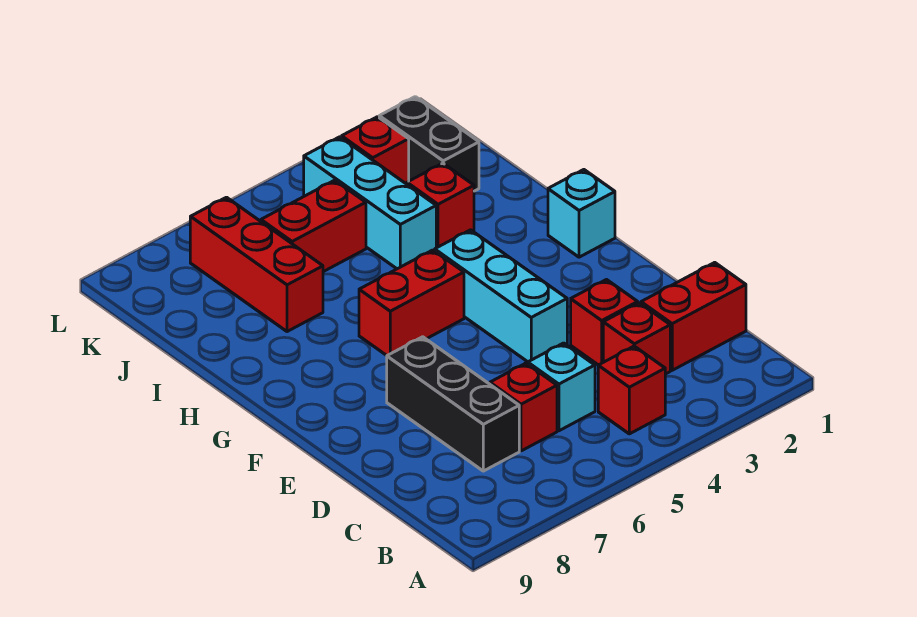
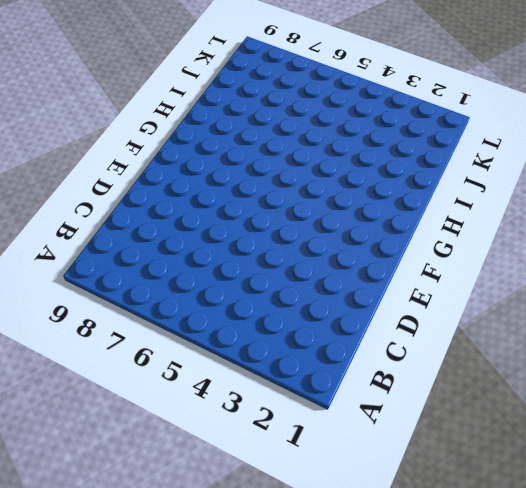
none -> red 1x1 brick [598,346,665,434]
none -> red 1x2 brick [641,262,746,370]
none -> red 1x1 brick [603,303,670,374]

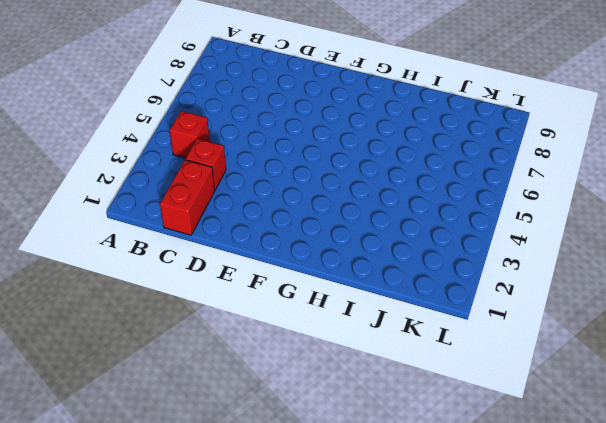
none -> cyan 1x1 brick [528,343,595,431]
none -> red 1x1 brick [490,363,557,451]
none -> black 1x3 brick [387,337,519,471]

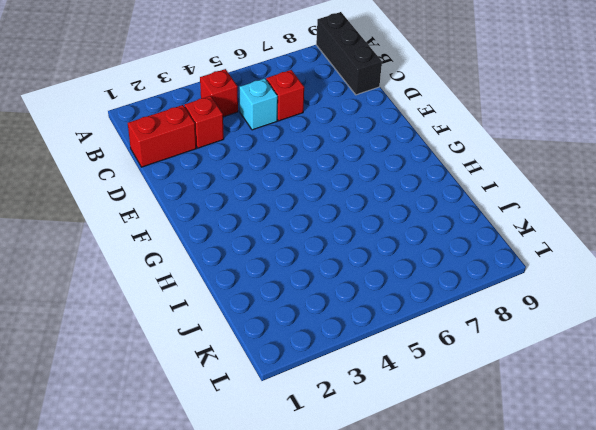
black 1x3 brick [316,12,382,95] -> black 1x3 brick moved to [387,337,519,471]
none -> red 1x1 brick [571,280,638,365]
none -> cyan 1x3 brick [435,230,567,362]
none -> cyan 1x1 brick [548,170,615,257]

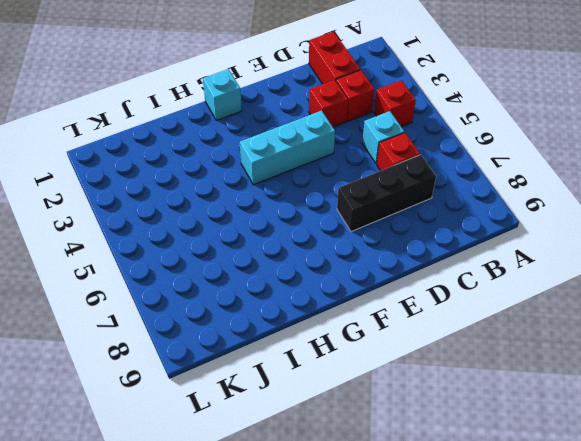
none -> red 1x2 brick [359,250,464,355]
none -> red 1x1 brick [407,163,474,248]
none -> cyan 1x3 brick [304,137,436,269]

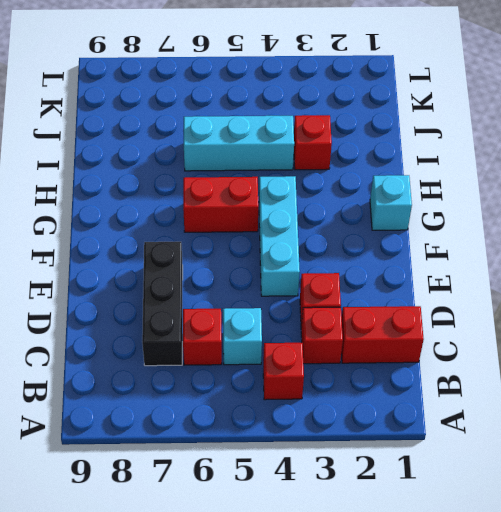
cyan 1x3 brick [184,116,294,171] -> cyan 1x3 brick turned to [304,137,436,269]
none -> red 1x3 brick [190,197,323,332]
none -> black 1x2 brick [379,97,479,191]
none -> red 1x2 brick [261,180,366,272]

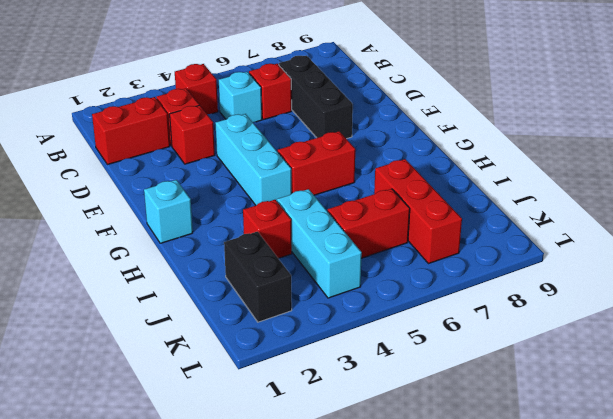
none -> red 1x1 brick [342,117,409,184]

